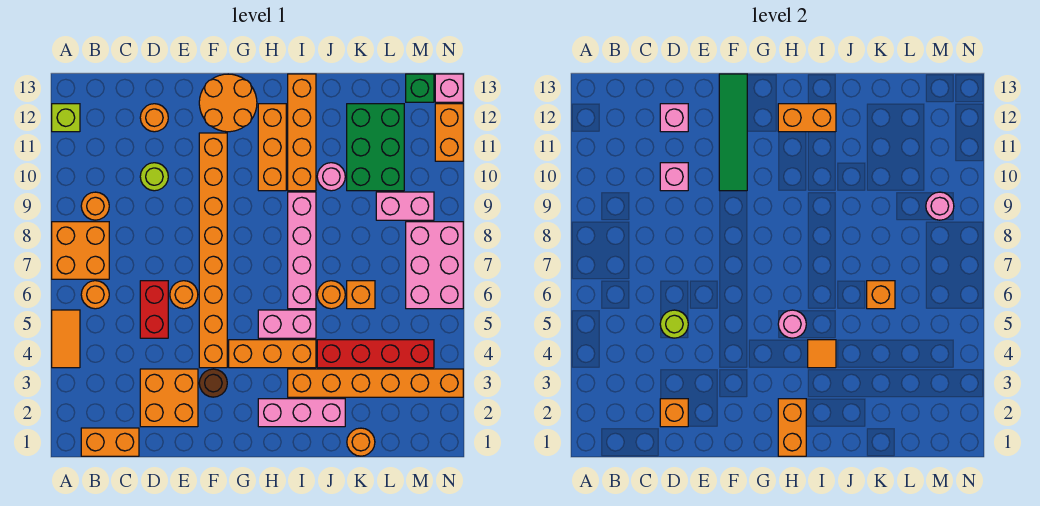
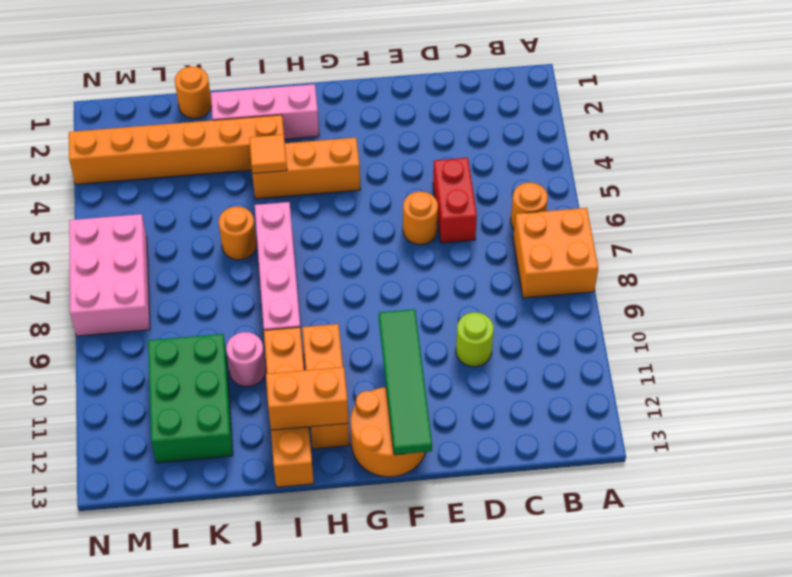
none -> orange 1x2 tile [52,310,80,368]
none -> lime 1x1 brick [52,104,80,132]
none -> orange 1x2 brick [81,428,139,456]
none -> orange 1x1 round brick [81,192,109,220]

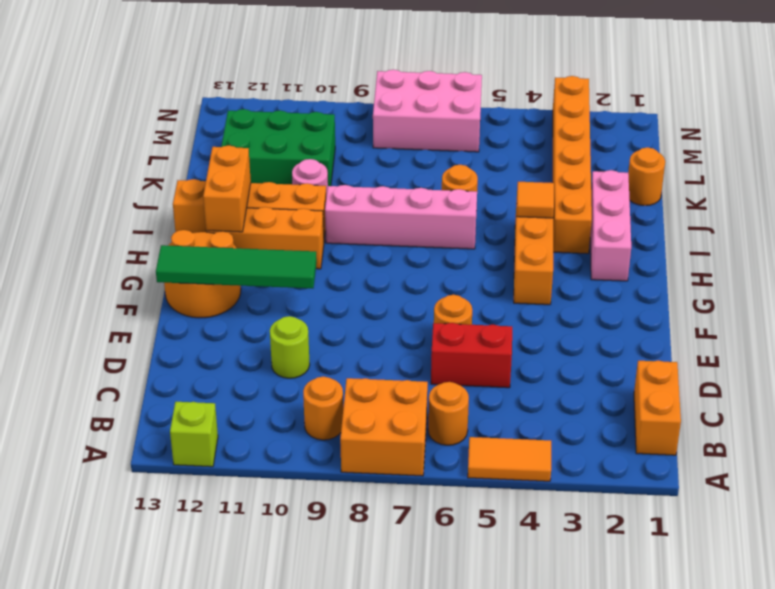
none -> orange 2x2 brick [140,369,198,427]
none -> orange 1x1 round brick [140,104,168,132]
none -> brown 1x1 round brick [199,369,227,397]
none -> orange 1x8 brick [199,133,227,368]

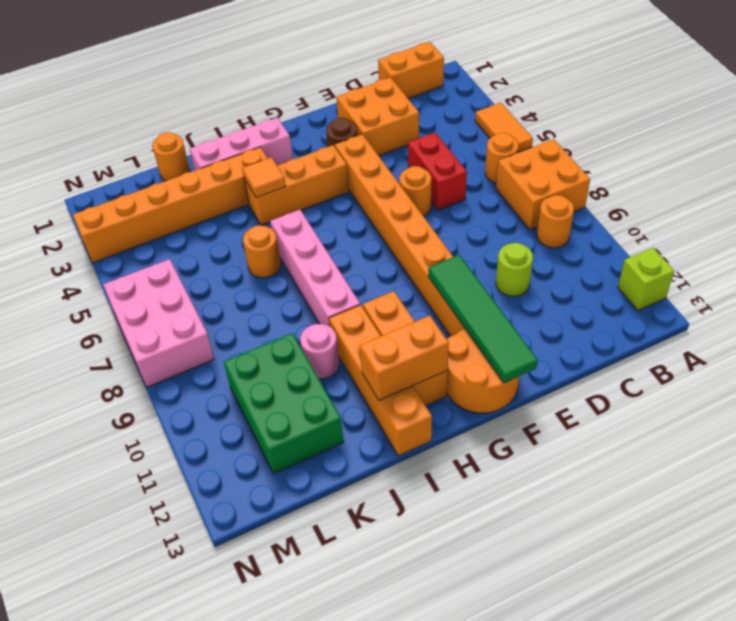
none -> orange 1x1 round brick [140,104,168,132]
none -> pink 1x2 brick [258,310,316,338]
none -> red 1x4 brick [317,340,434,368]
none -> orange 1x1 brick [347,281,375,309]

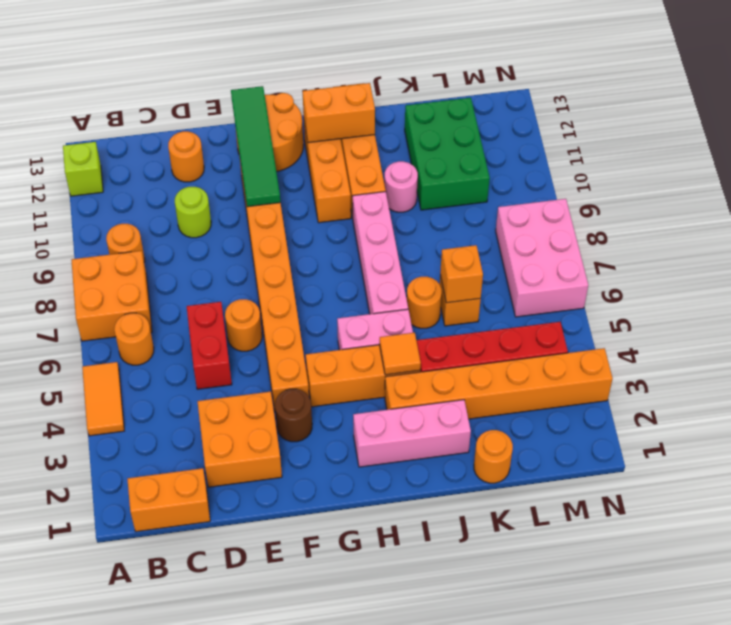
none -> pink 1x2 brick [376,192,434,220]
none -> green 1x1 brick [406,74,434,102]
none -> orange 1x2 brick [435,104,463,161]
none -> pink 1x1 brick [435,74,463,102]

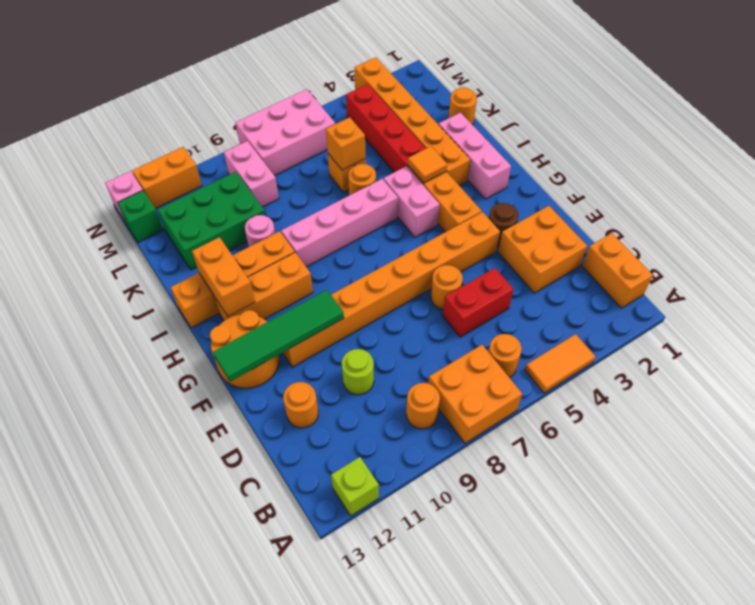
none -> orange 1x1 brick [660,399,688,427]
none -> lime 1x1 round brick [660,310,688,338]
none -> pink 1x1 brick [660,163,688,191]
none -> pink 1x1 brick [660,104,688,132]

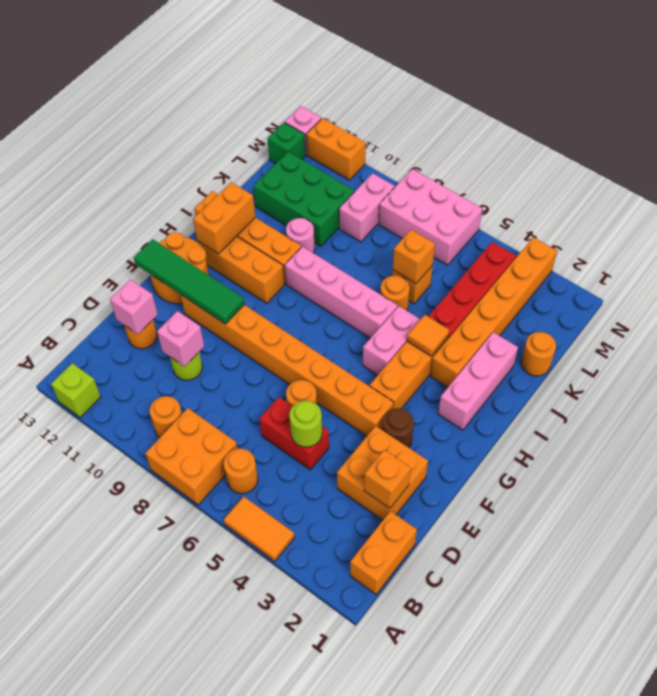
none -> orange 1x2 brick [778,399,806,456]
none -> pink 1x1 round brick [778,310,806,338]
none -> pink 1x1 round brick [926,192,954,220]

